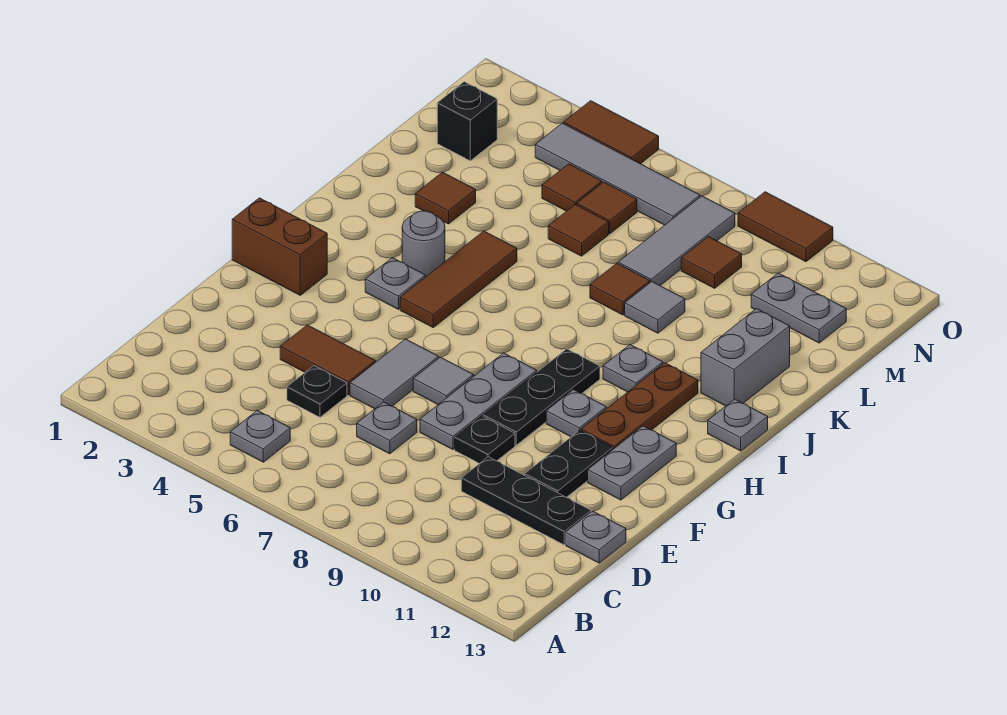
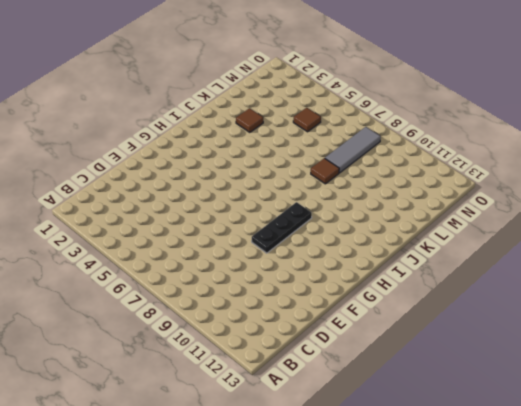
none -> grey 1x1 plate [230,411,290,462]
none -> black 1x1 plate [287,366,347,417]
none -> grey 1x1 plate [357,402,417,454]
none -> black 1x3 plate [461,457,591,545]

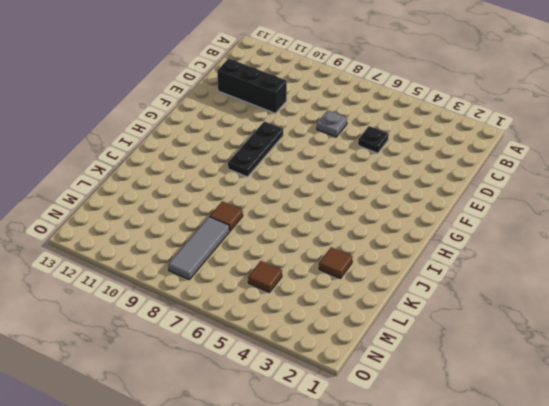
black 1x3 brick [217,59,287,113] -> black 1x3 plate [461,457,591,545]
none -> grey 1x1 plate [230,411,290,462]
none -> grey 1x1 plate [566,511,626,563]
none -> brown 1x2 tile [280,325,375,395]
none -> grey 1x2 tile [350,339,439,409]

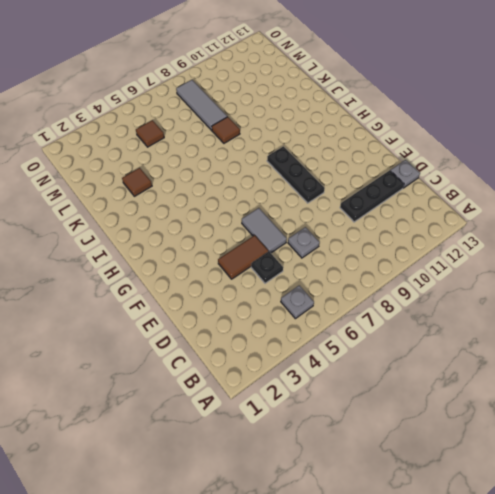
none -> grey 1x3 plate [420,353,537,449]
none -> black 1x1 plate [455,416,515,464]
none -> black 1x2 plate [525,430,613,497]
none -> grey 1x1 tile [413,357,474,404]

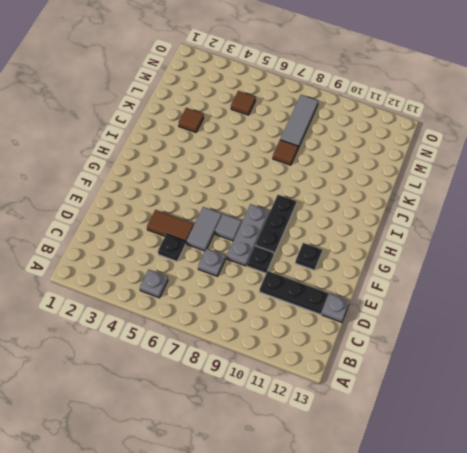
black 1x1 plate [295,243,322,270] -> black 1x2 plate [525,430,613,497]
none -> grey 1x2 plate [588,426,676,500]
none -> brown 1x2 brick [232,198,327,295]
none -> grey 1x1 plate [546,389,606,437]
none -> brown 1x3 plate [581,363,698,449]

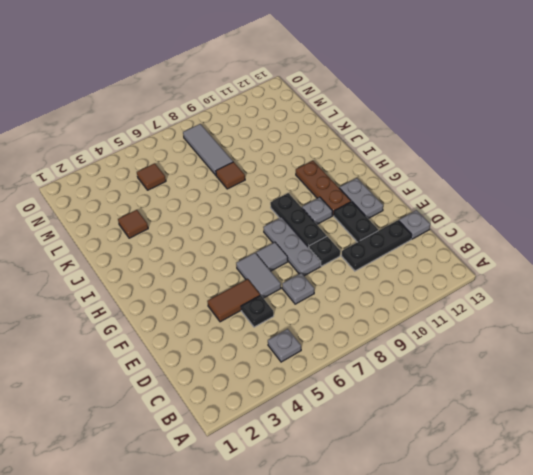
none -> brown 1x2 brick [232,198,327,295]
none -> grey 1x1 plate [365,258,426,309]
none -> brown 1x3 tile [400,231,517,328]
none -> grey 1x1 round brick [402,211,445,276]

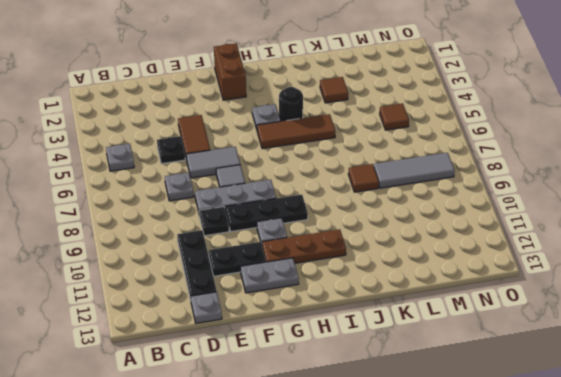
black 1x1 round brick [279,87,303,121] -> grey 1x1 round brick [402,211,445,276]
none -> grey 1x1 plate [603,345,663,392]
none -> grey 1x1 plate [708,399,768,451]
none -> grey 1x2 brick [701,309,790,406]
none -> grey 1x1 tile [625,281,685,333]

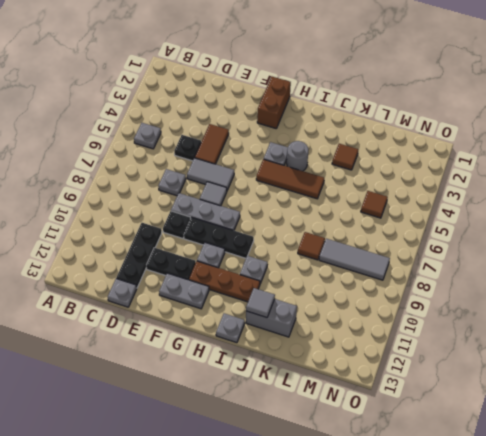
grey 1x1 tile [246,288,275,318] -> grey 1x1 tile moved to [625,281,685,333]
none -> brown 1x1 tile [548,204,609,256]
none -> black 1x1 brick [437,82,497,161]
none -> brown 1x1 tile [577,182,637,234]
none -> brown 1x1 tile [681,237,742,288]

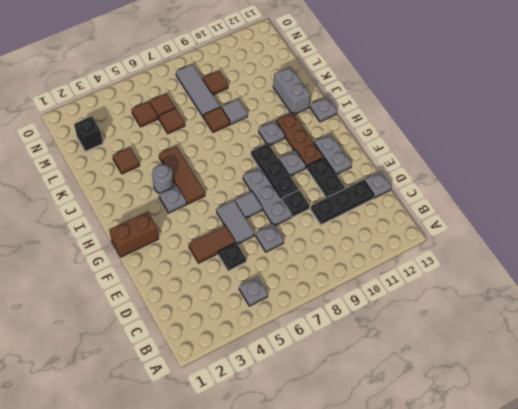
none -> grey 1x2 plate [751,273,846,343]
none -> grey 1x4 tile [535,123,700,225]
none -> brown 1x2 tile [564,101,659,164]
none -> brown 1x2 tile [738,192,833,262]

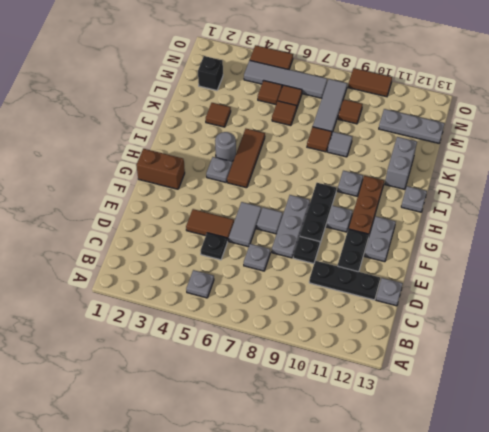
grey 1x3 plate [379,109,445,143] -> grey 1x2 plate [751,273,846,343]

